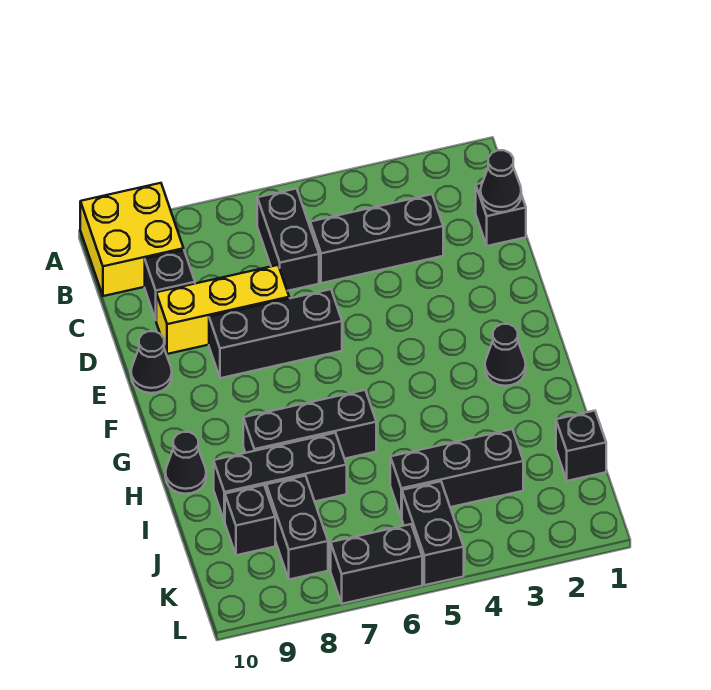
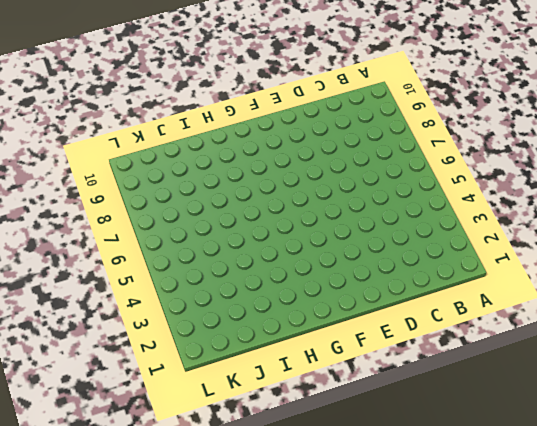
none -> yellow 2x2 brick [80,183,184,296]
none -> black 1x2 brick [257,189,319,291]
none -> black 1x1 brick [476,183,526,246]

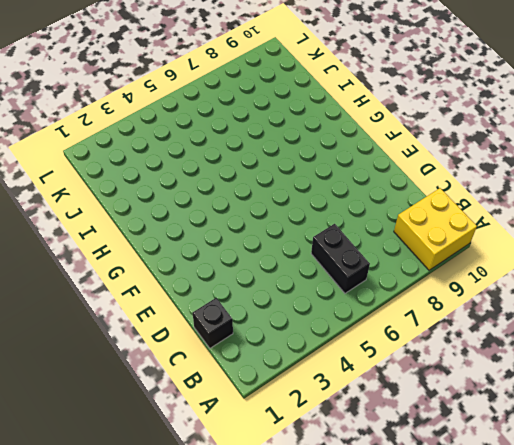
none -> black 1x3 brick [310,194,443,283]
none -> black 1x1 brick [145,250,195,320]
none -> yellow 1x3 brick [156,265,289,354]

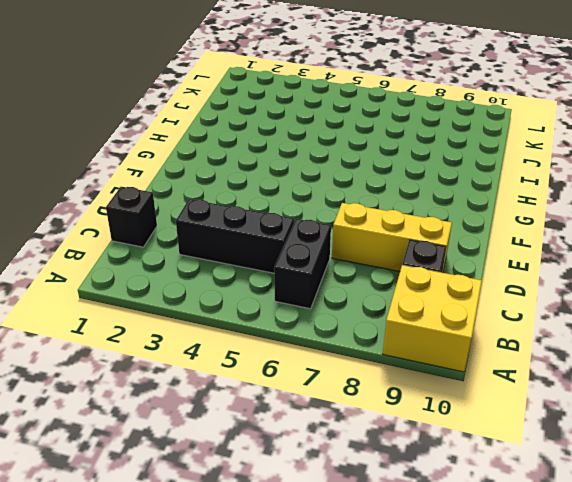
none -> black 1x3 brick [209,289,342,378]
none -> black 1x1 cone [131,331,172,393]
none -> black 1x1 cone [485,324,526,386]

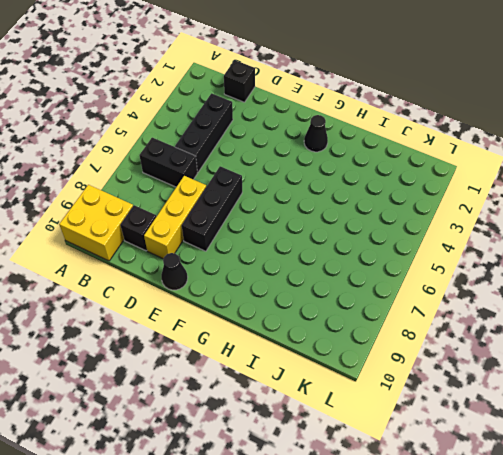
none -> black 1x3 brick [243,390,376,459]
none -> black 1x1 cone [165,432,206,494]
none -> black 1x3 brick [214,433,347,522]

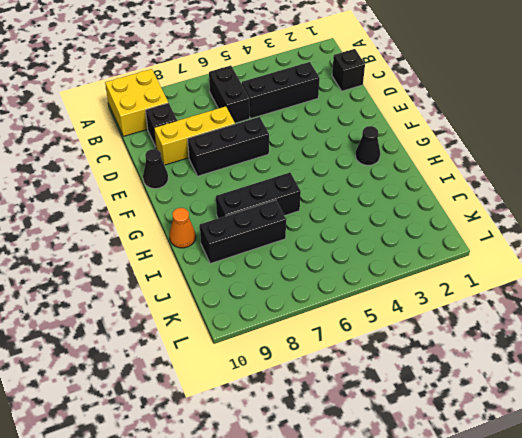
orange 1x1 cone [169,208,196,248] -> black 1x1 cone [165,432,206,494]
none -> black 1x1 brick [556,411,606,481]
none -> black 1x3 brick [390,429,523,518]
none -> black 1x2 brick [266,476,328,580]

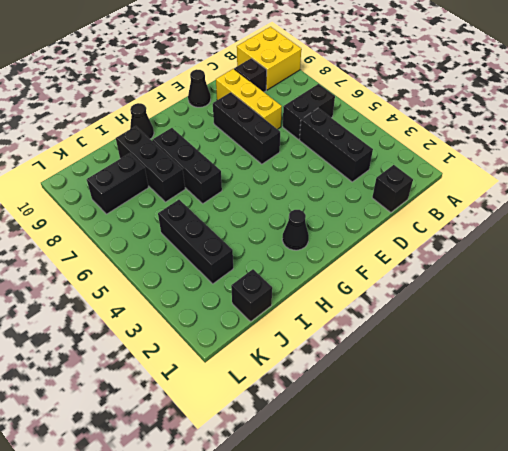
none -> black 1x1 brick [225,485,275,555]
none -> black 1x2 brick [402,481,464,585]
none -> black 1x2 brick [331,524,422,604]

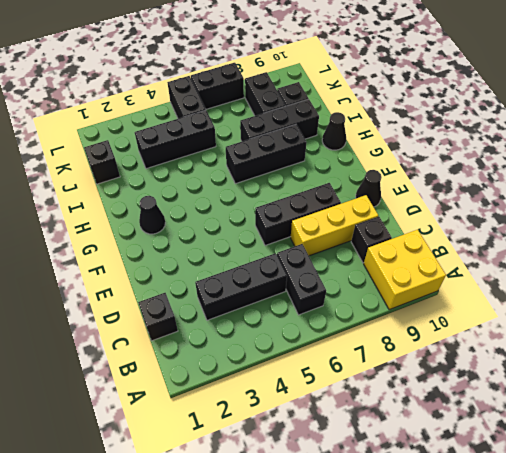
none -> black 1x1 cone [480,150,521,212]

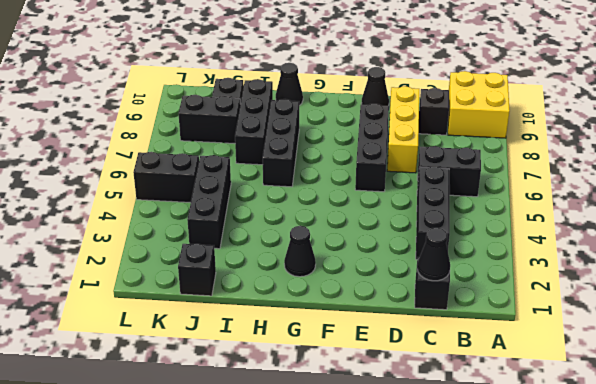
none -> black 1x2 brick [331,524,422,604]

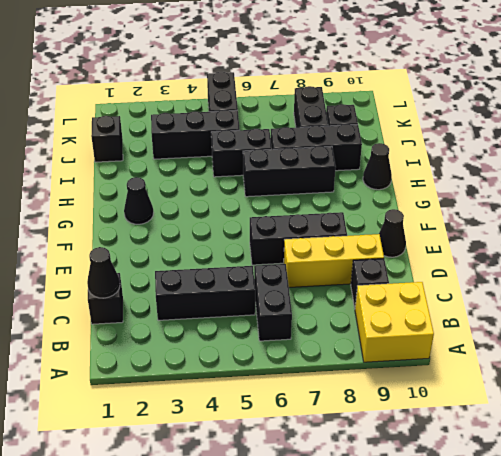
black 1x2 brick [211,129,272,177] -> black 1x2 brick moved to [331,524,422,604]

